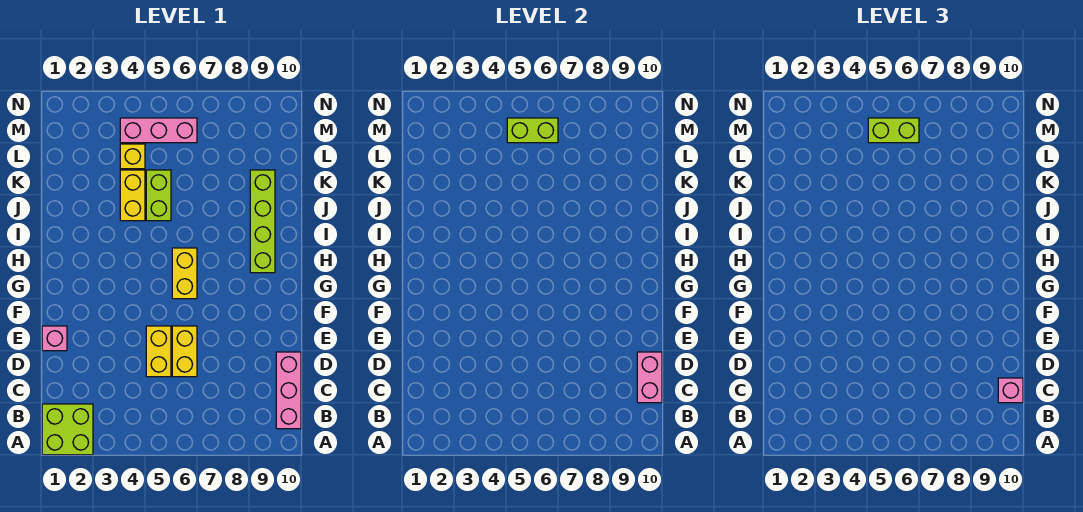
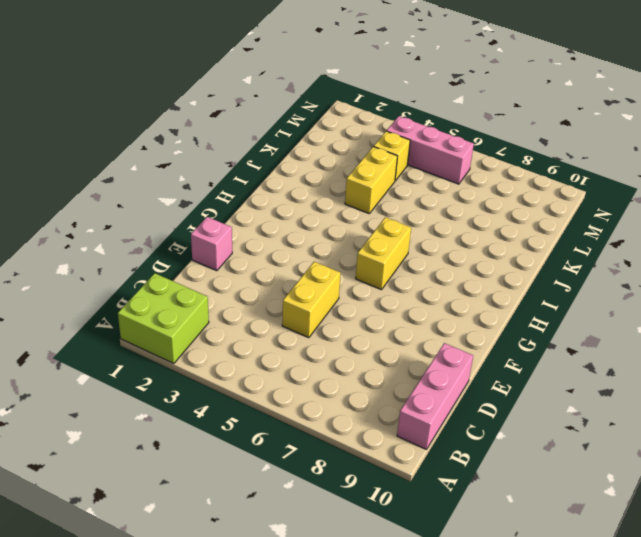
none -> yellow 1x2 brick [172,326,197,377]
none -> lime 1x4 brick [250,170,275,273]
none -> lime 1x2 brick [146,170,171,221]

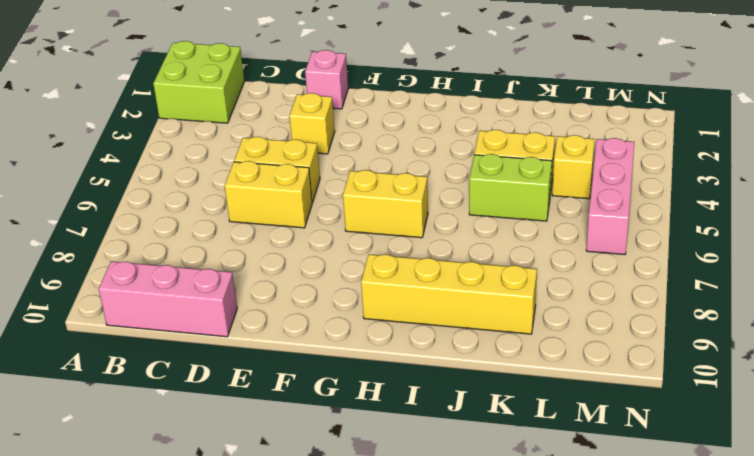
yellow 1x1 brick [289,93,335,154] -> none
yellow 1x4 brick [361,254,537,334] -> lime 1x4 brick [250,170,275,273]
none -> pink 1x2 brick [637,352,662,403]
none -> lime 1x2 brick [507,118,558,143]
none -> pink 1x1 brick [998,378,1023,403]

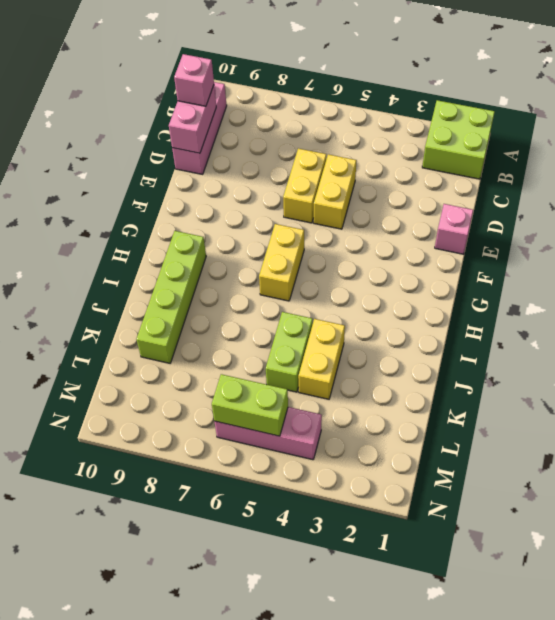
none -> yellow 1x1 brick [120,144,145,169]
none -> lime 1x2 brick [868,118,919,143]

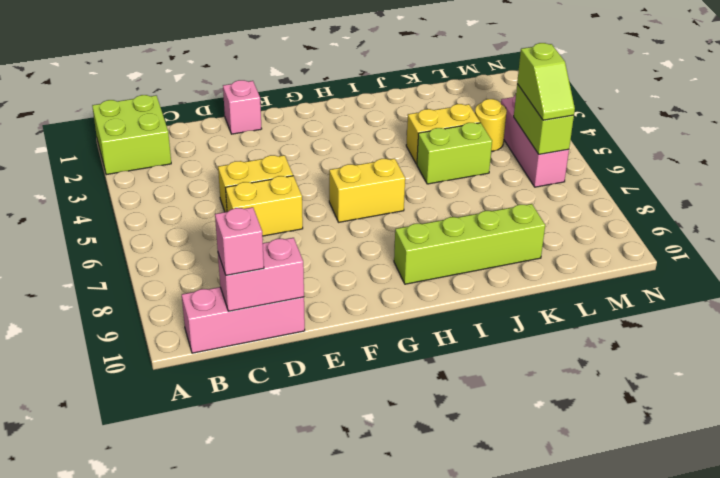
yellow 1x1 round brick [475,99,507,151] -> yellow 1x1 brick [120,144,145,169]
lime 1x2 slope [517,43,575,120] -> lime 1x2 brick [868,118,919,143]

